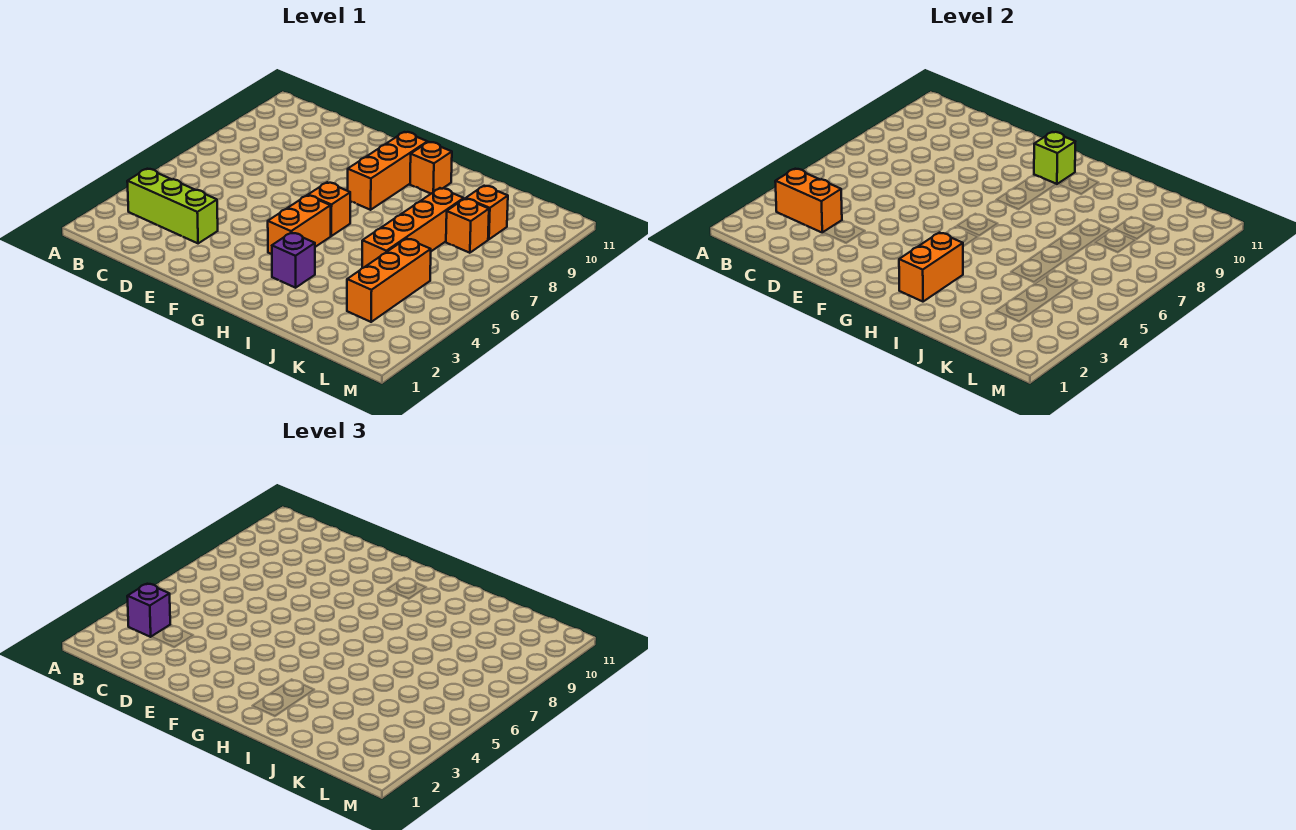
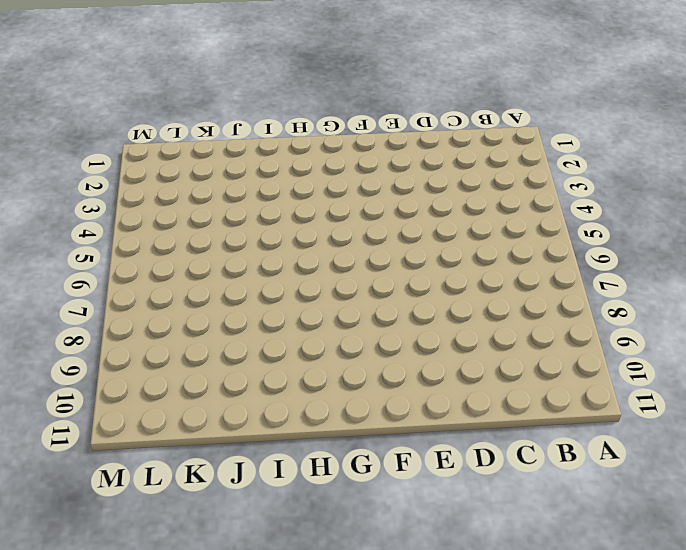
none -> lime 1x3 brick [127,169,218,243]
none -> orange 1x2 brick [268,195,331,254]
none -> orange 1x1 brick [308,182,351,236]

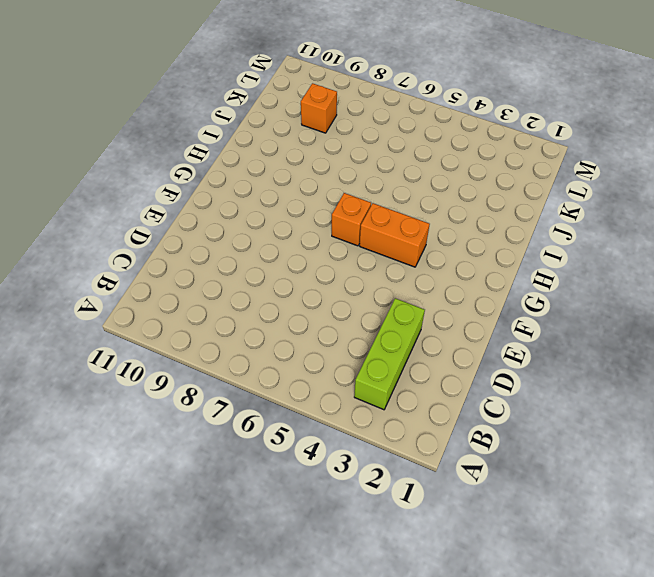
none -> orange 1x3 brick [348,132,427,210]
none -> purple 1x1 brick [272,232,315,288]
none -> orange 1x1 brick [410,142,452,194]

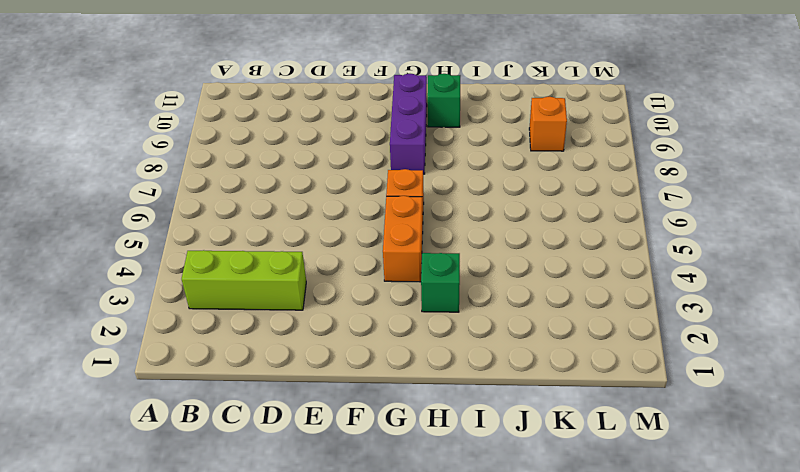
purple 1x3 brick [390,74,427,174] -> orange 1x3 brick [348,132,427,210]
green 1x1 brick [421,253,460,312] -> purple 1x1 brick [272,232,315,288]
green 1x1 brick [427,74,460,127] -> orange 1x1 brick [410,142,452,194]
none -> orange 1x4 brick [362,188,464,268]
none -> orange 1x3 brick [347,238,431,322]
none -> orange 1x1 brick [446,199,489,253]

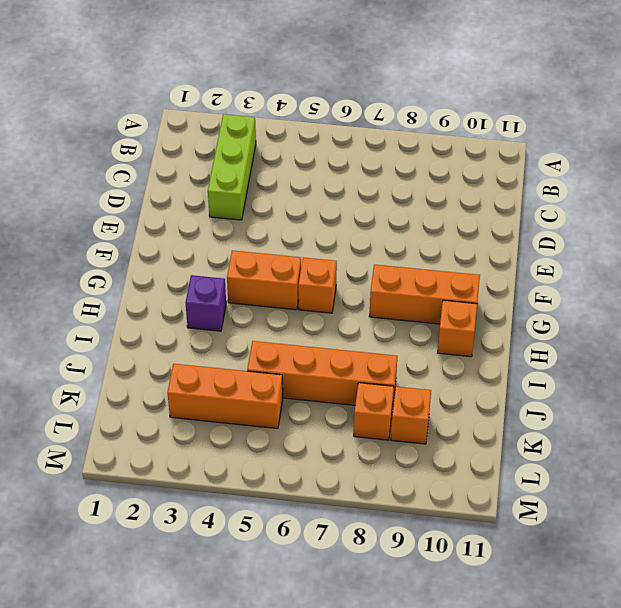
none -> orange 1x2 brick [775,169,842,233]
none -> lime 1x1 brick [1034,132,1075,184]
none -> orange 1x2 brick [899,233,963,302]

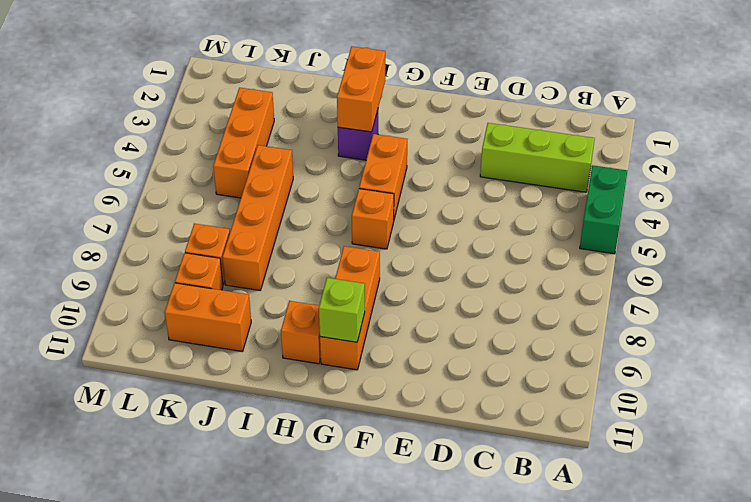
green 1x2 brick [580,165,628,254] -> none
orange 1x2 brick [165,283,251,352] -> orange 1x2 brick moved to [775,169,842,233]
none -> purple 1x1 brick [127,584,170,637]

